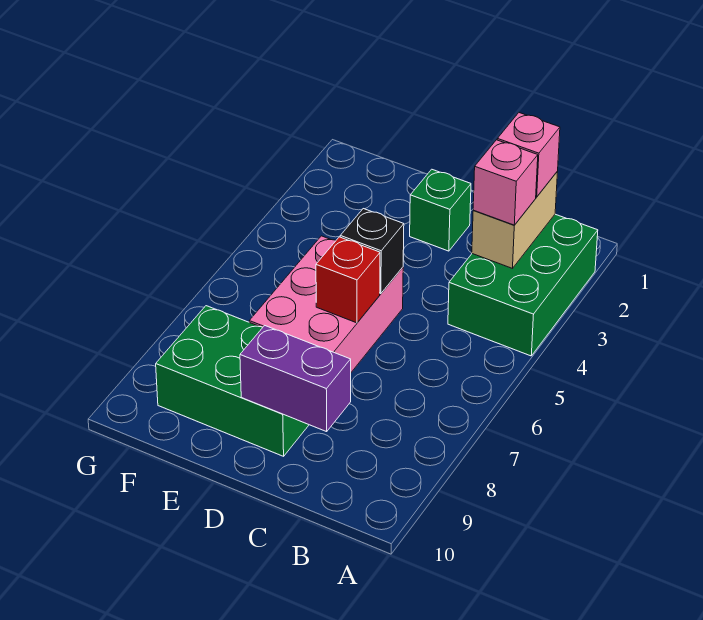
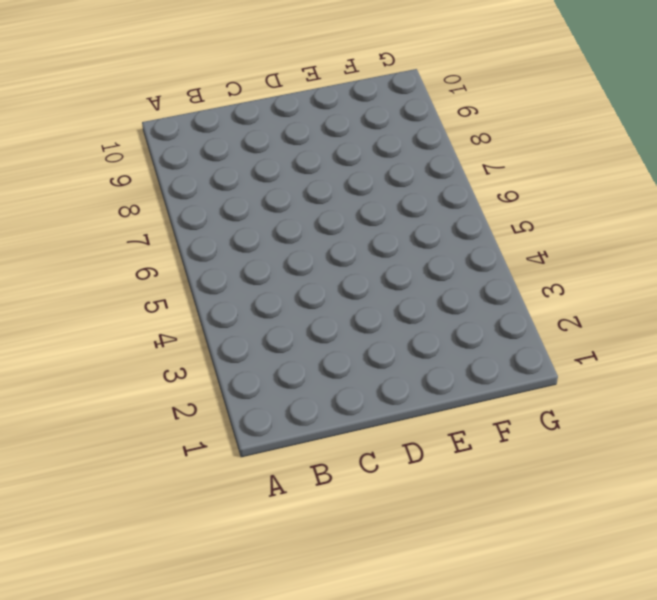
none -> green 2x3 brick [448,214,598,356]
none -> green 1x1 brick [410,169,471,251]

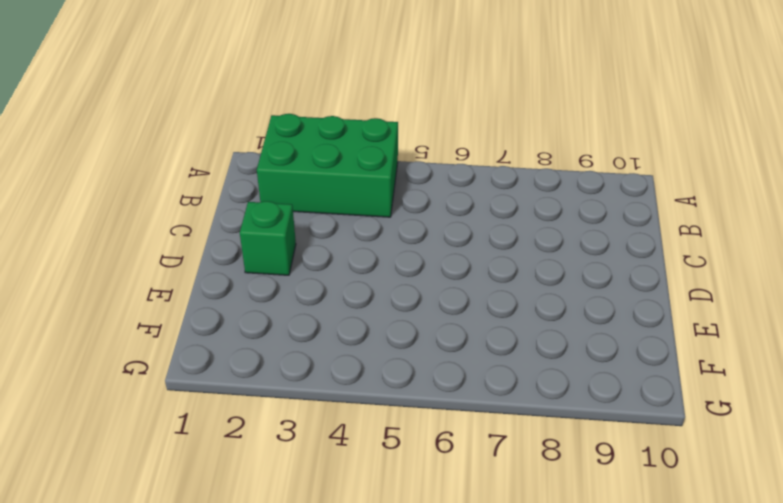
none -> pink 2x3 brick [249,236,403,372]
none -> green 2x3 brick [156,306,309,456]

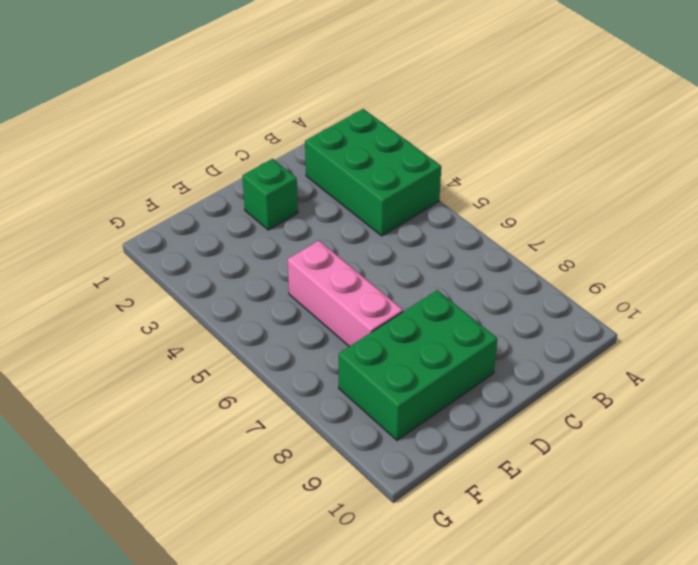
pink 1x3 brick [288,241,403,346] -> pink 2x3 brick [249,236,403,372]
none -> tan 1x2 brick [472,171,558,268]
none -> purple 1x2 brick [240,325,351,432]

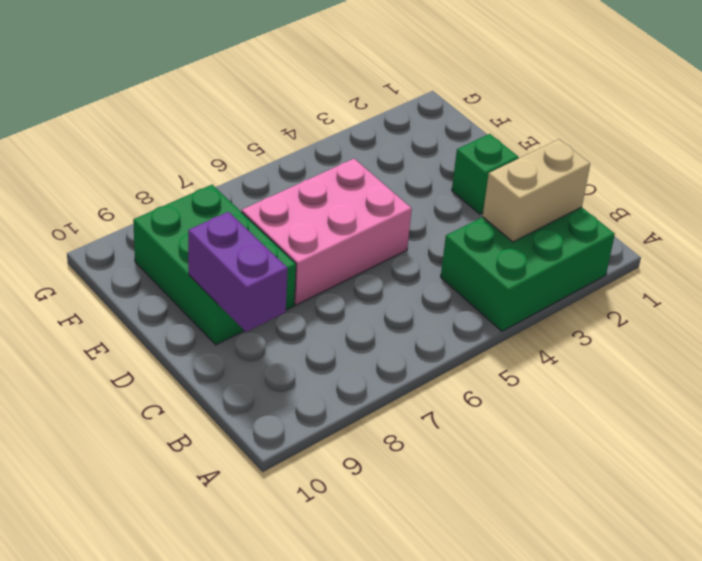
none -> black 1x1 brick [340,209,404,294]
none -> red 1x1 brick [316,237,380,323]

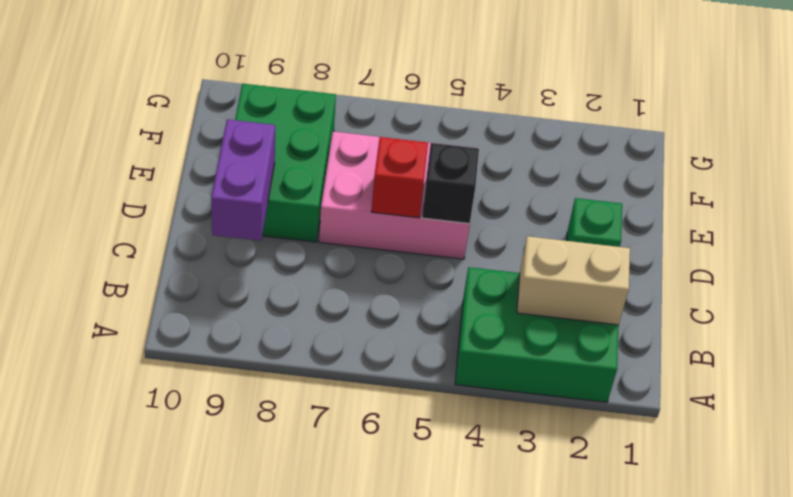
none -> pink 1x1 brick [497,113,560,197]
none -> pink 1x1 brick [473,140,538,225]

